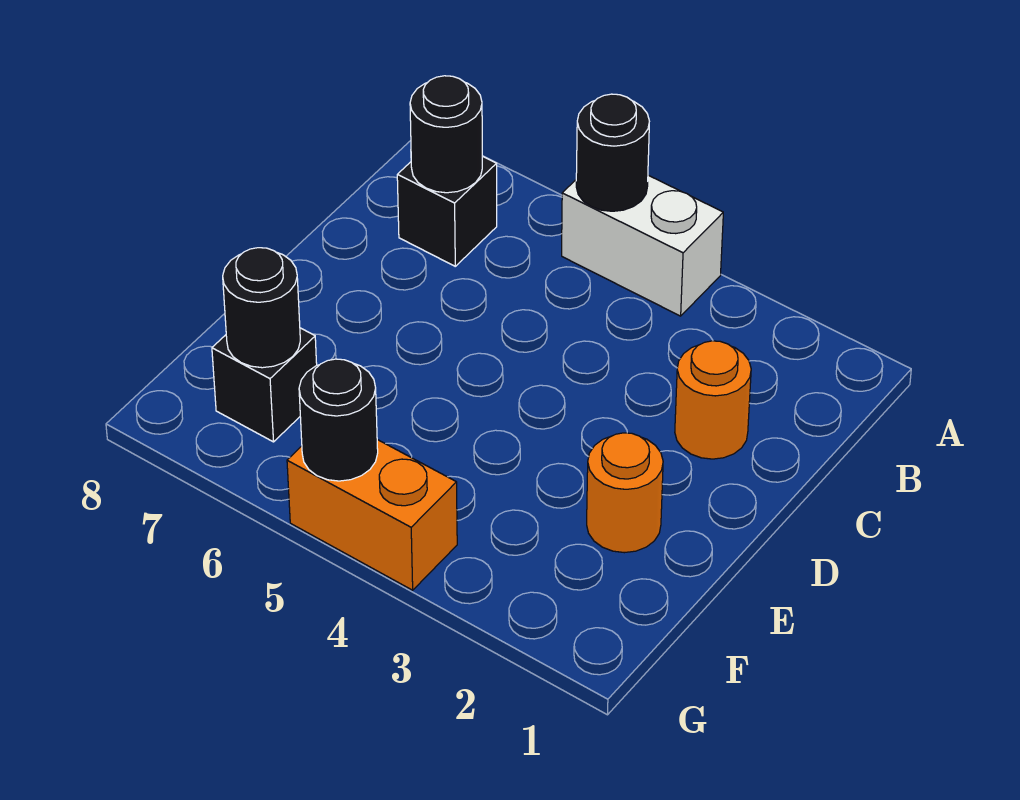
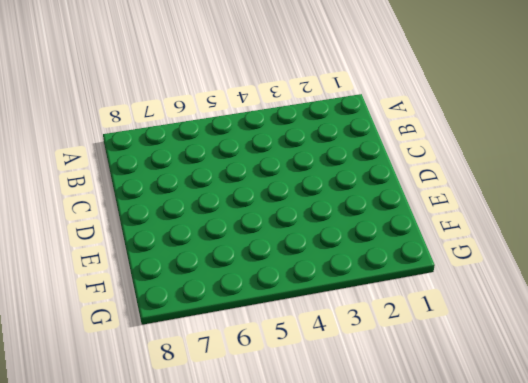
none -> white 1x2 brick [562,175,723,316]
none -> black 1x1 brick [397,156,497,266]

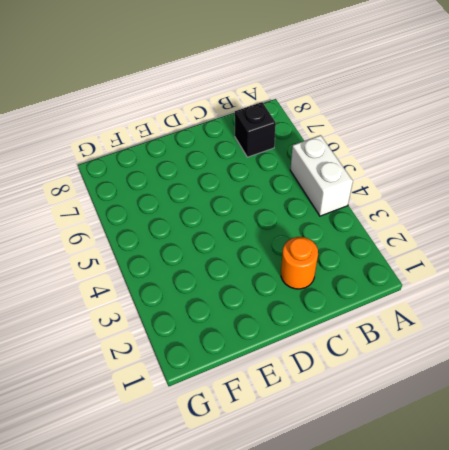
none -> orange 1x1 round brick [587,433,663,553]
none -> black 1x1 brick [212,328,317,442]

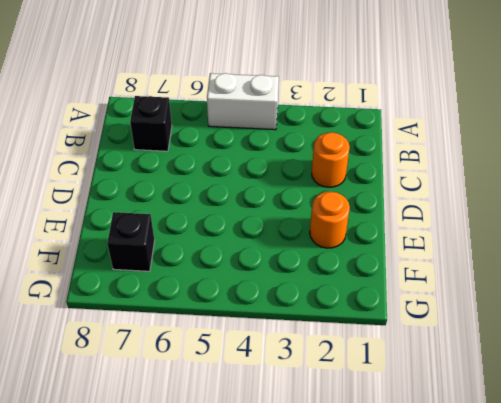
none -> orange 1x2 brick [287,440,457,590]
none -> black 1x1 round brick [576,94,649,211]

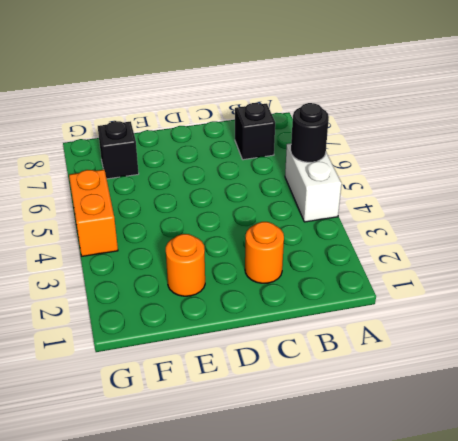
none -> black 1x1 round brick [410,76,482,193]
none -> black 1x1 round brick [223,248,300,368]

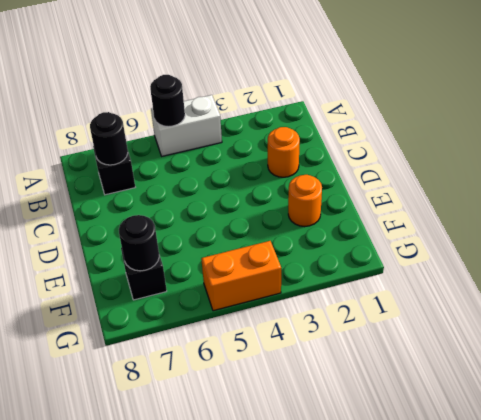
none -> black 1x1 round brick [299,359,378,481]

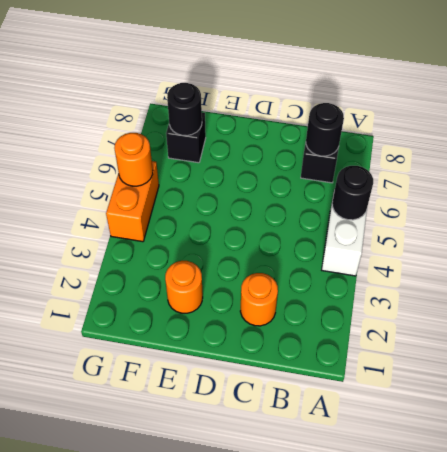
orange 1x1 round brick [114,133,153,186] -> black 1x1 round brick [299,359,378,481]

